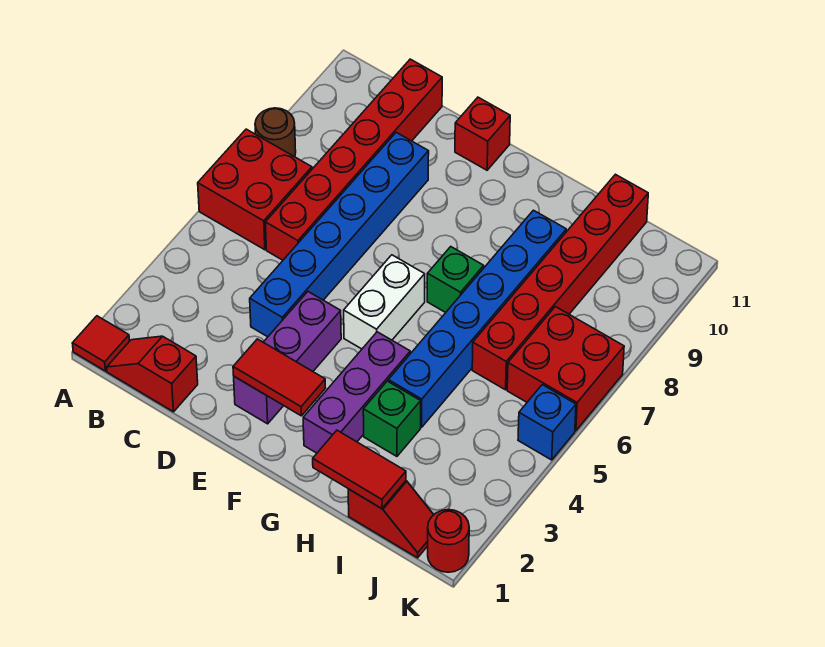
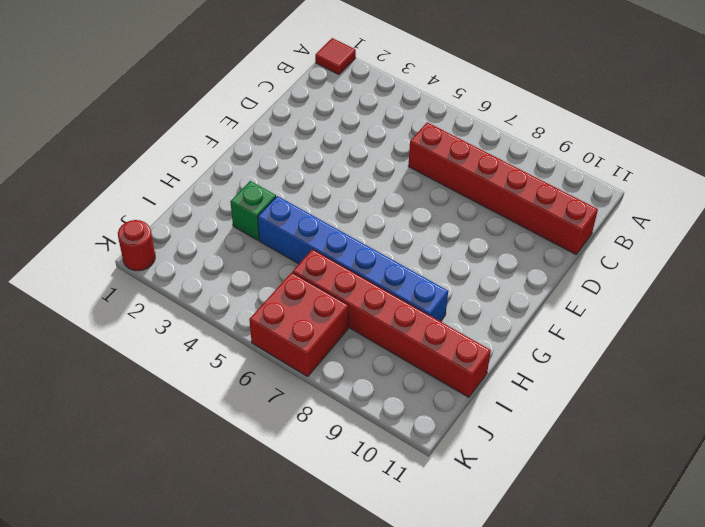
none -> red 2x2 brick [198,129,312,250]
none -> brown 1x1 round brick [255,108,296,157]
none -> red 1x2 slope [107,336,198,412]

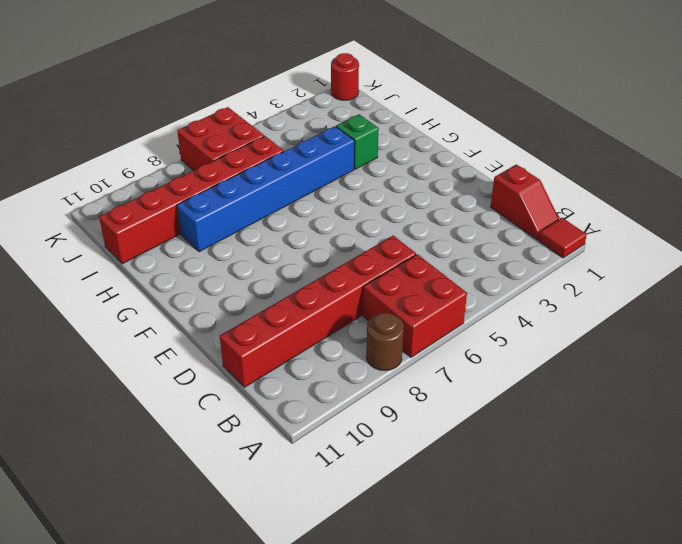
none -> blue 1x6 brick [250,132,429,337]
none -> purple 1x3 brick [234,292,341,424]
none -> red 1x1 brick [455,97,510,170]

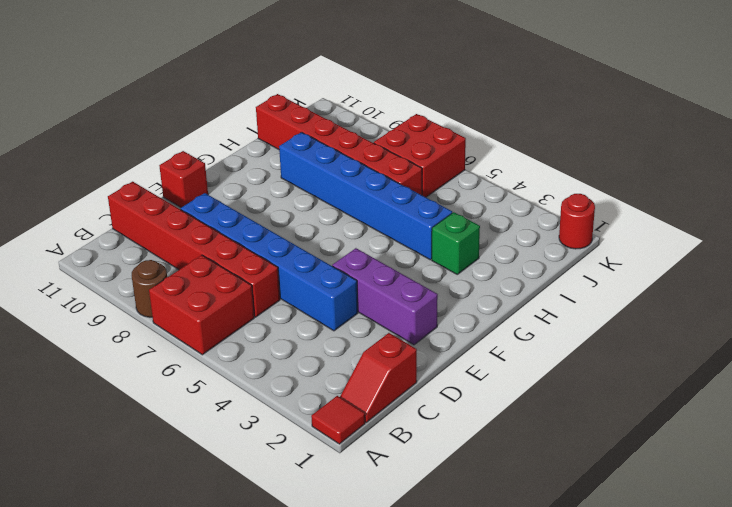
none -> white 1x2 brick [344,255,425,349]
none -> purple 1x3 brick [303,332,410,453]
none -> green 1x1 brick [427,247,484,313]

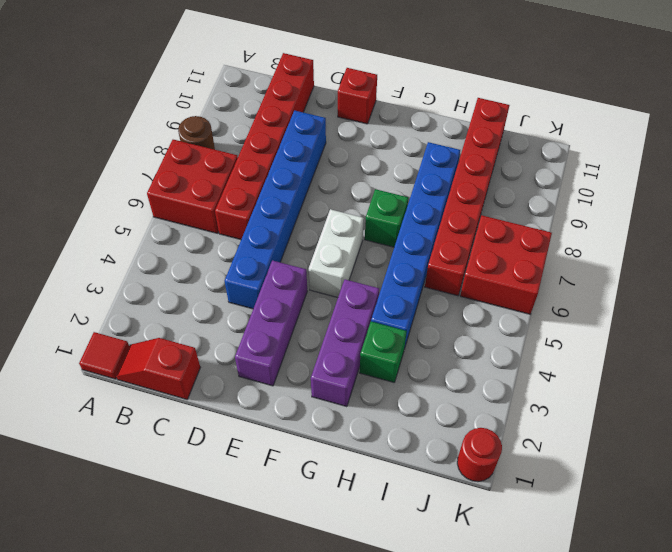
none -> red 1x2 slope [348,481,434,558]
none -> blue 1x1 brick [518,385,576,460]
none -> red 1x2 tile [233,339,325,416]

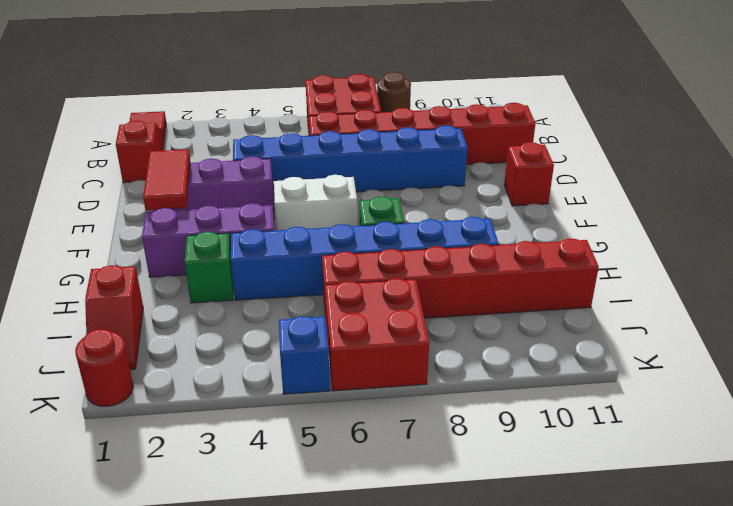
none -> red 1x2 tile [313,430,406,509]

